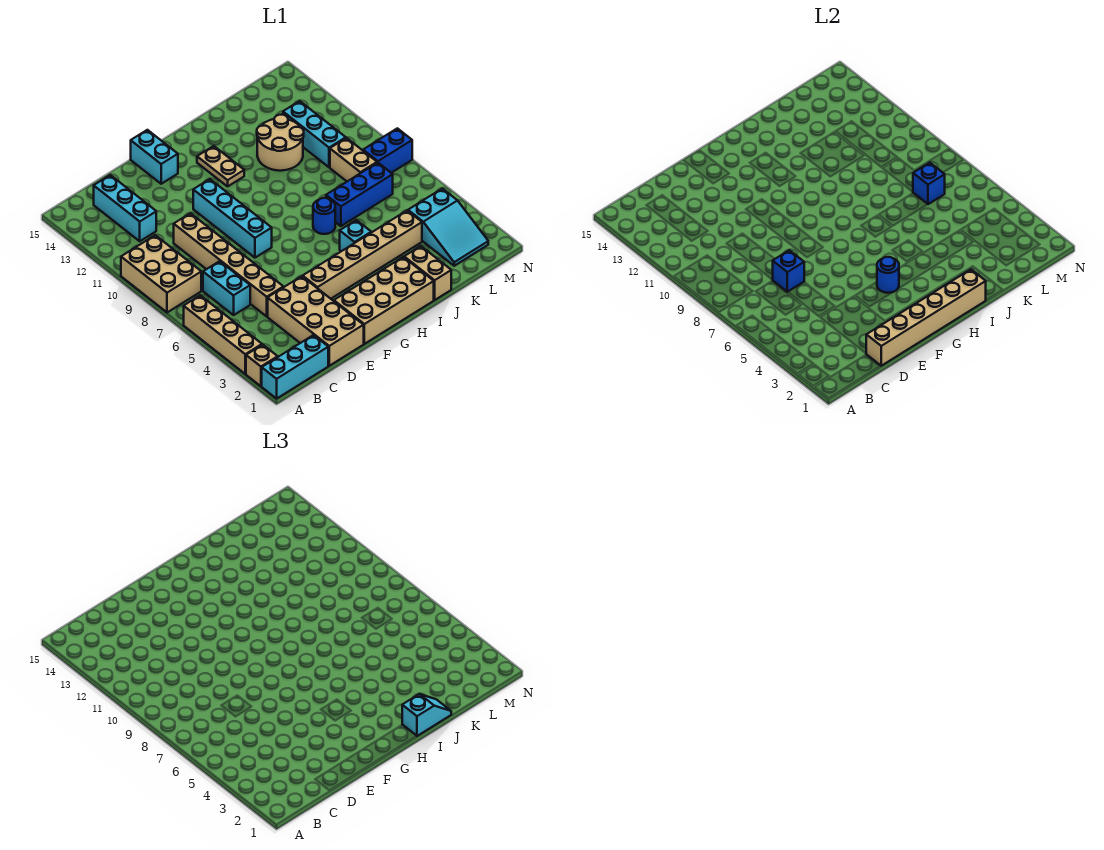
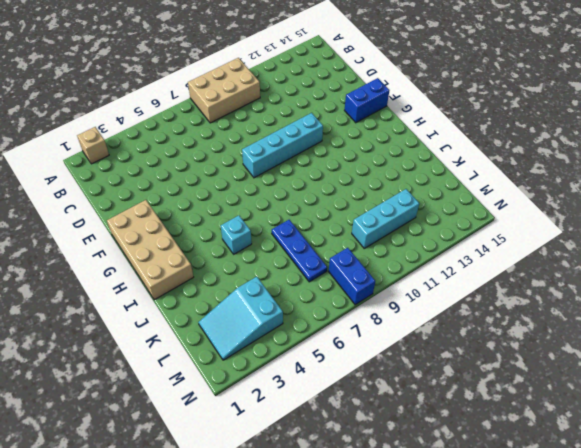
blue 1x2 brick [344,78,389,123] -> cyan 1x2 brick [131,130,178,184]
blue 1x3 plate [272,220,327,282] -> blue 1x3 brick [326,163,393,226]
none -> cyan 1x3 brick [262,335,328,399]
none -> tan 1x4 brick [184,295,262,374]
none -> cyan 1x2 brick [203,261,250,315]

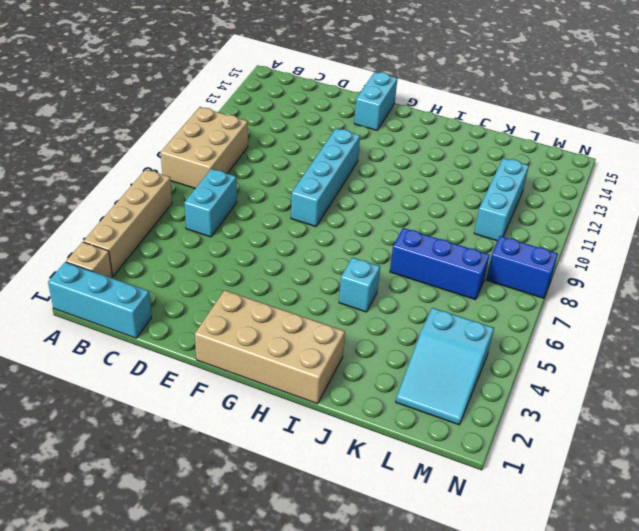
none -> cyan 1x3 brick [94,175,156,241]
none -> tan 2x4 brick [268,276,364,366]
none -> tan 1x6 brick [174,213,283,316]

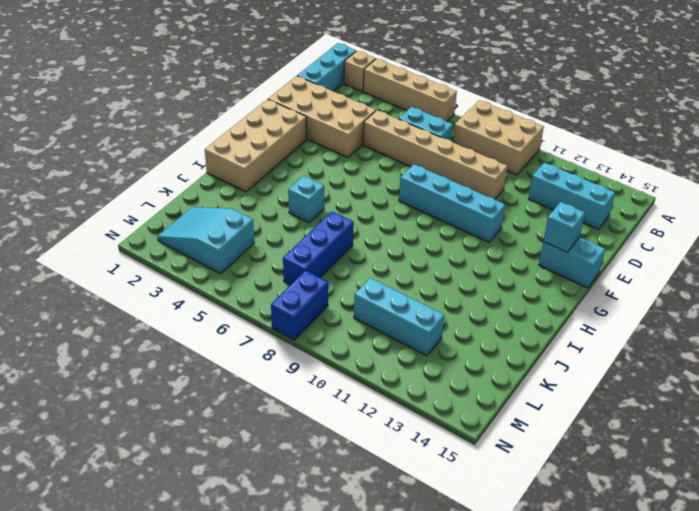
cyan 1x1 brick [543,202,585,252] -> none
none -> tan 1x6 brick [303,211,422,299]
none -> tan 1x2 plate [197,146,244,186]
none -> blue 1x1 round brick [313,198,335,234]

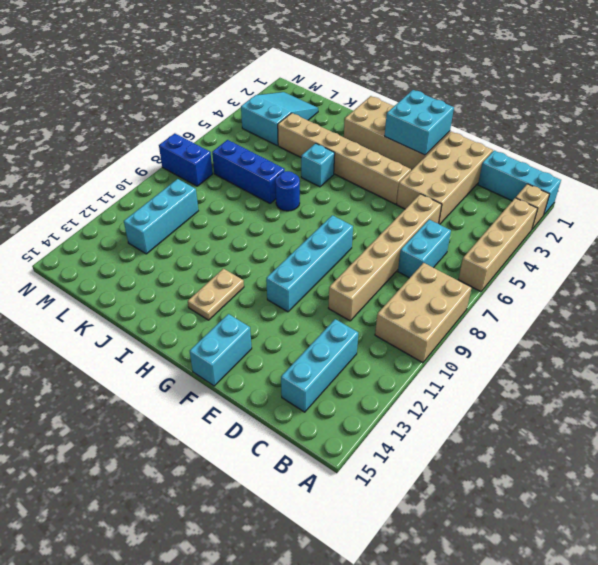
cyan 2x2 brick [385,90,454,155] -> tan 1x6 brick [866,269,986,366]
none -> tan 1x2 brick [404,246,451,300]
none -> tan 2x2 round brick [257,115,304,171]
none -> tan 1x2 brick [330,138,377,181]

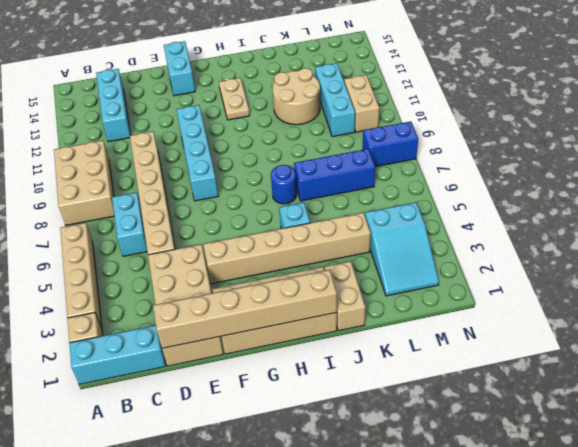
tan 1x2 brick [344,75,379,132] -> tan 1x2 brick moved to [330,138,377,181]
none -> blue 1x1 brick [773,250,804,292]
none -> blue 1x1 round brick [877,257,899,293]
none -> blue 1x1 brick [913,163,945,204]

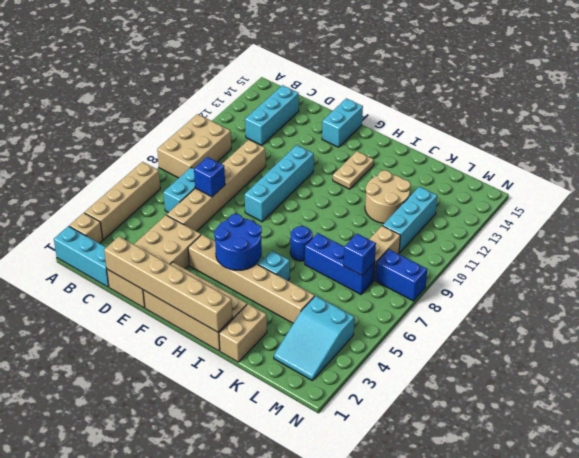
blue 2x2 round brick [214,214,262,270] -> blue 1x1 round brick [877,257,899,293]
none -> cyan 1x2 slope [402,694,451,736]

